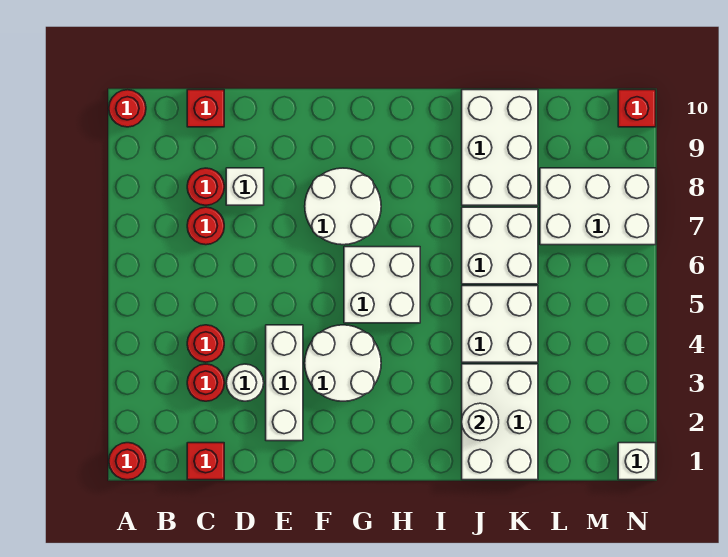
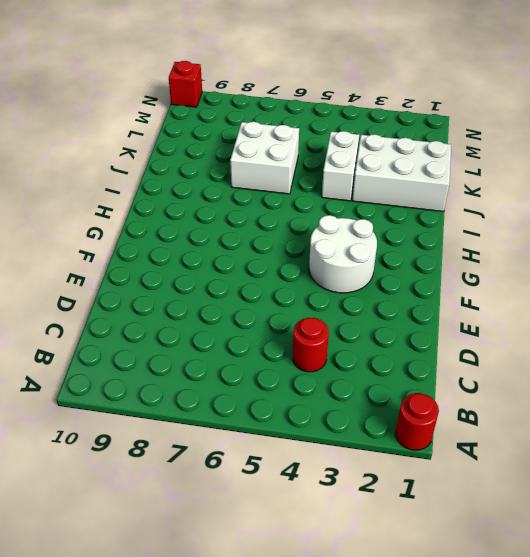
white 1x2 brick [322,131,359,201] -> white 2x2 brick [462,286,538,362]
none -> red 1x1 round brick [109,90,146,127]
none -> red 1x1 brick [187,443,224,480]
none -> red 1x1 round brick [187,364,224,401]

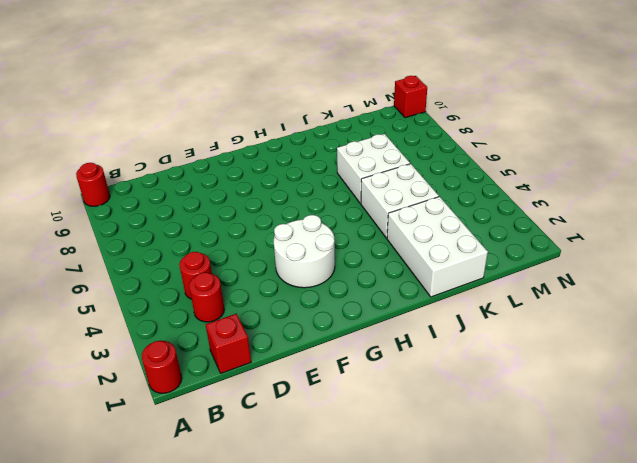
none -> red 1x1 round brick [187,207,224,245]
none -> red 1x1 round brick [187,168,224,205]
none -> red 1x1 brick [187,90,224,127]

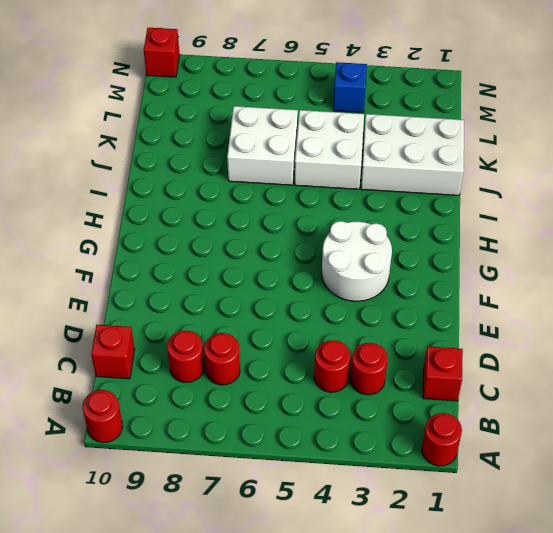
blue 1x1 brick [333,62,367,113] -> none
none -> white 1x1 round brick [226,364,264,401]
none -> white 1x1 brick [226,168,264,205]
none -> white 1x3 brick [266,325,303,441]

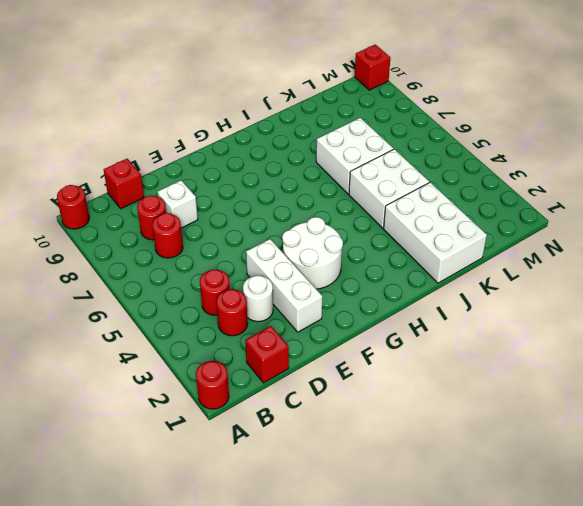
none -> white 2x2 round brick [305,168,381,245]
none -> white 2x2 brick [344,247,420,323]
none -> white 2x3 brick [462,90,538,205]

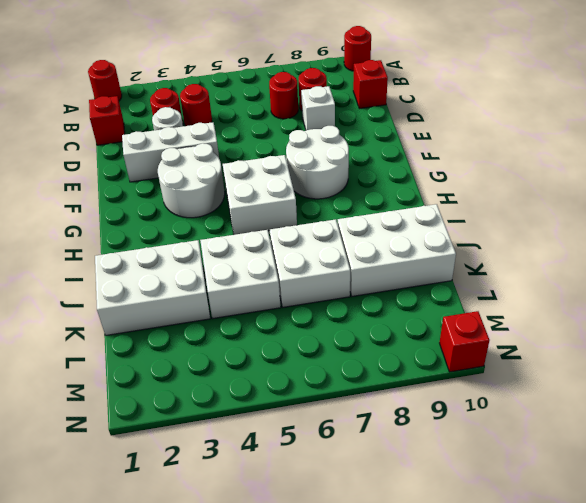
none -> white 2x3 brick [540,168,656,245]
none -> white 1x1 brick [618,443,656,480]
none -> white 1x1 round brick [462,403,499,441]

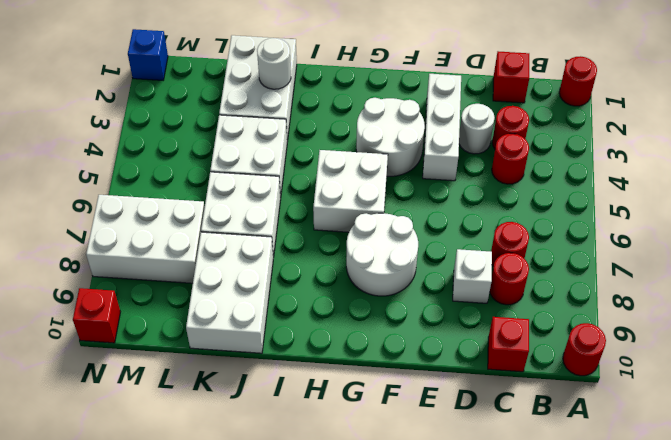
blue 1x1 brick [128,29,168,80] -> white 1x1 brick [618,443,656,480]

